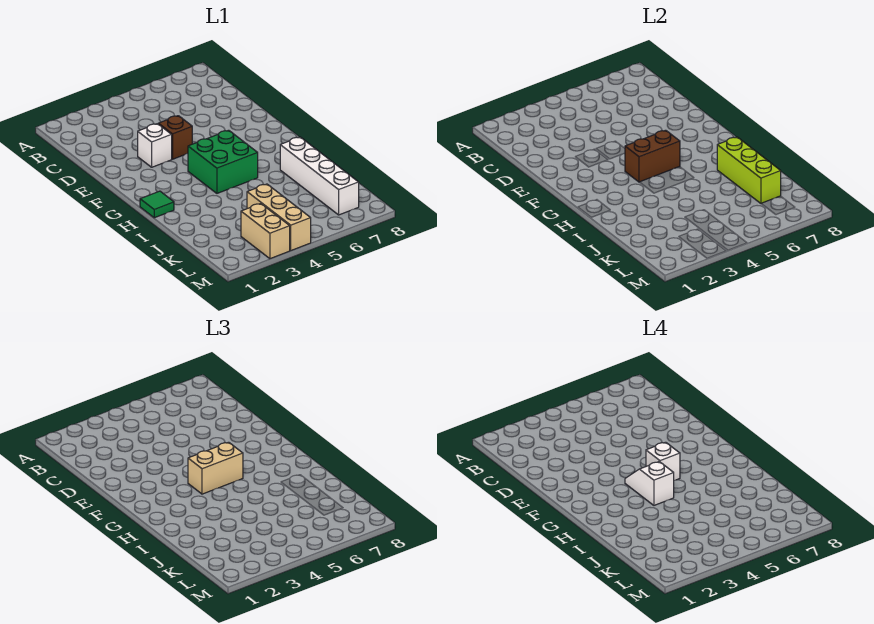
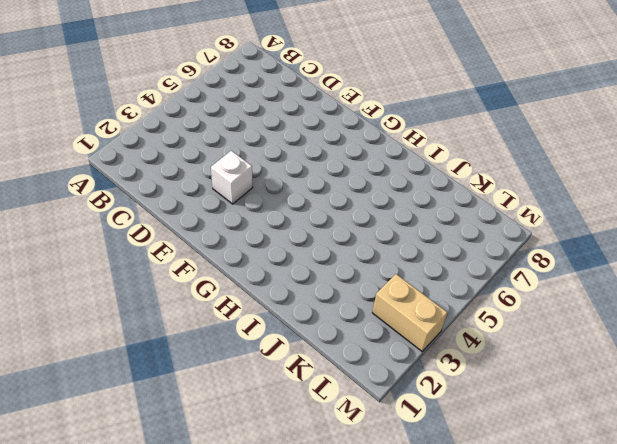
none -> brown 1x1 brick [158,116,192,159]
none -> green 2x2 brick [188,130,258,193]
none -> green 1x1 tile [140,191,174,218]

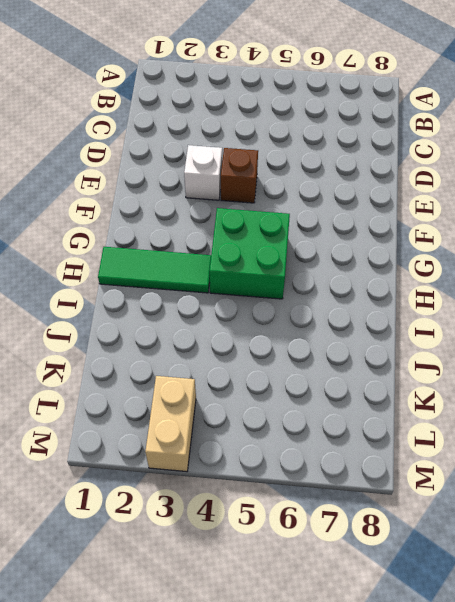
green 1x3 tile [98,247,211,293] -> green 1x1 tile [140,191,174,218]
none -> white 1x4 brick [280,137,359,215]
none -> tan 1x3 brick [247,184,311,250]
none -> brown 1x2 brick [625,130,680,182]

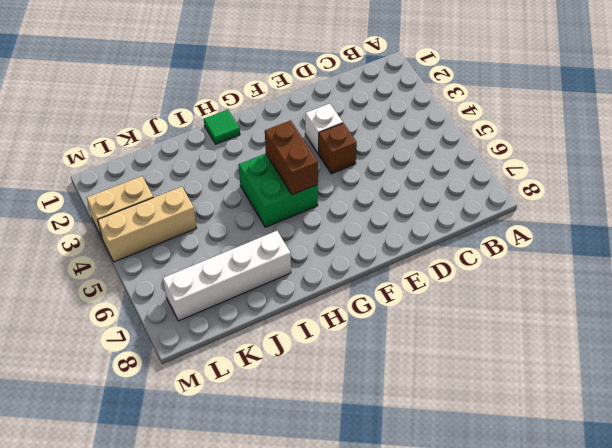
none -> lime 1x3 brick [717,137,781,203]
none -> tan 1x2 brick [188,442,243,494]
none -> white 1x2 slope [625,462,674,505]

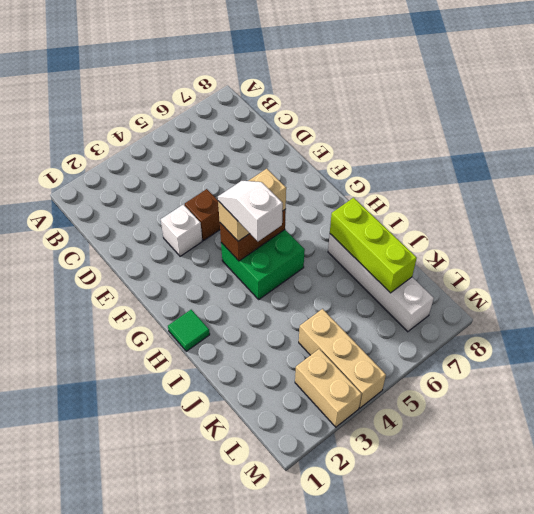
none -> white 1x1 brick [646,442,680,480]

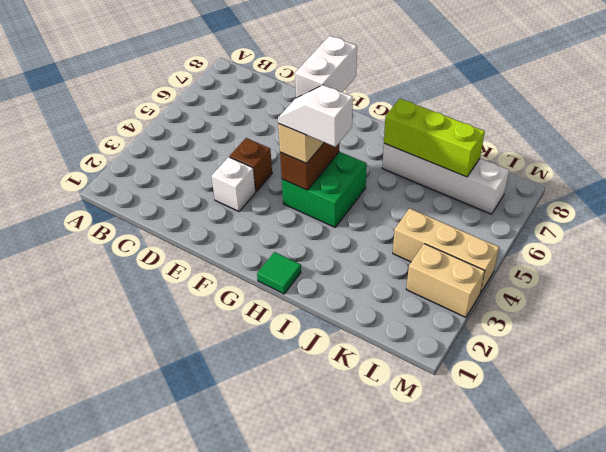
white 1x2 brick [295,36,357,98] -> white 1x1 brick [646,442,680,480]

